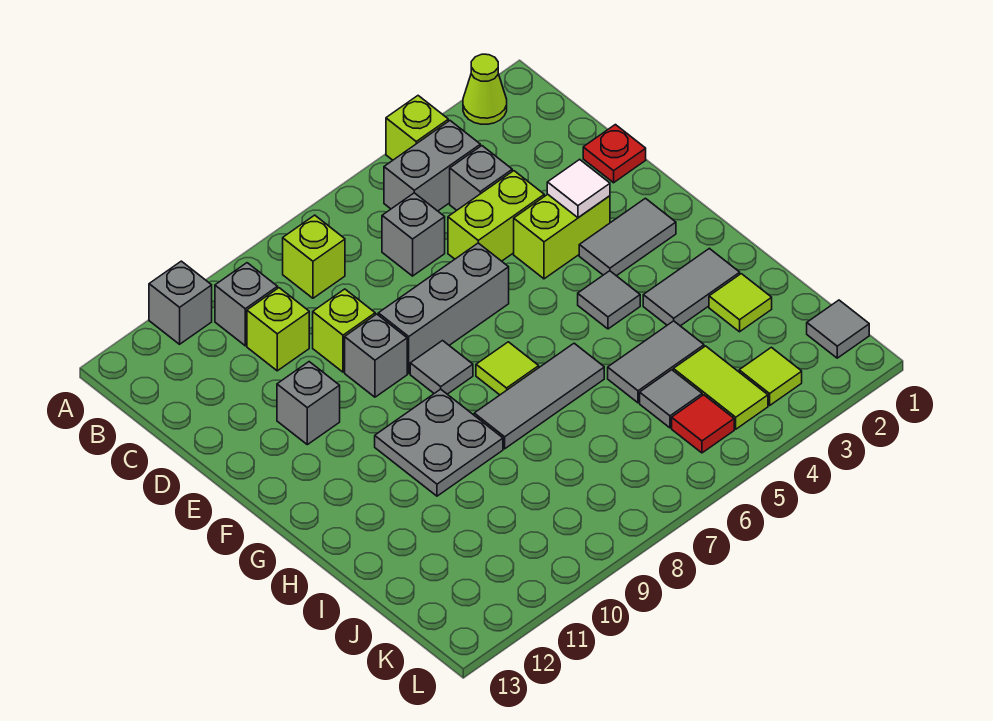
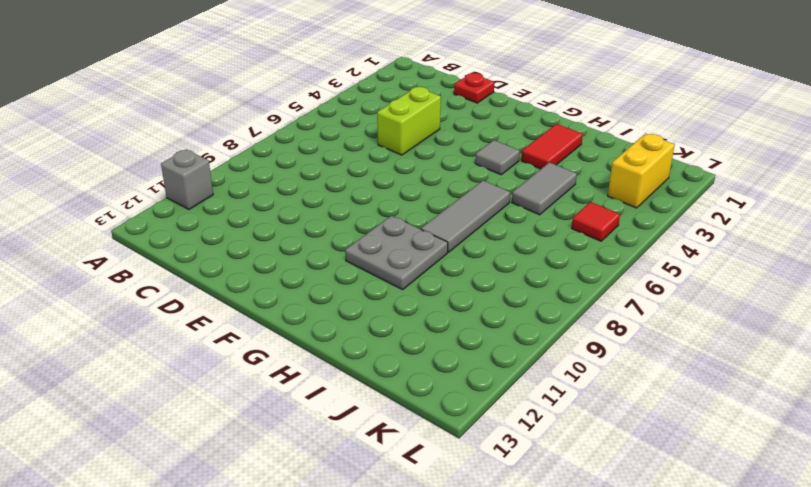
red 1x2 tile [521,124,583,169] -> grey 1x2 tile [643,248,740,326]
yellow 1x2 brick [608,134,675,208] -> lime 1x1 tile [739,347,802,405]
none -> lime 1x1 cone [463,54,507,124]
none -> lime 1x1 brick [386,96,448,160]
none -> grey 1x2 brick [384,121,480,211]
none -> lime 1x1 brick [283,215,345,298]

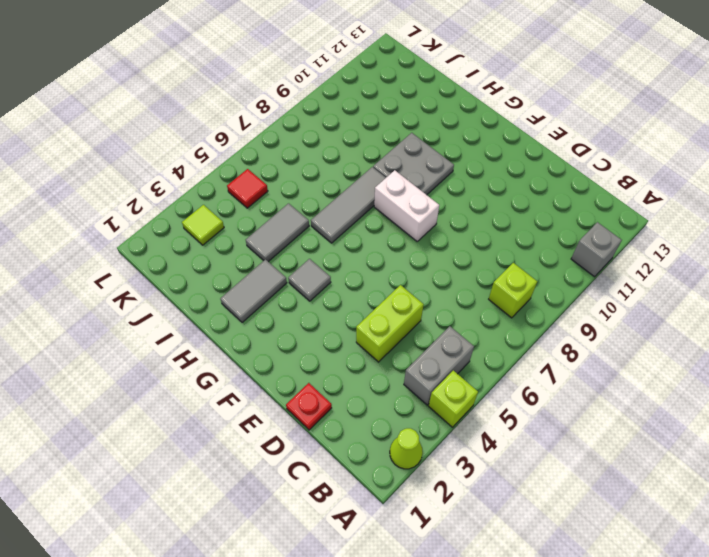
white 1x2 brick [374,170,439,241] -> grey 1x1 tile [410,341,473,394]
none -> grey 1x1 brick [215,263,278,346]
none -> grey 1x1 brick [450,146,512,210]
none -> grey 1x1 brick [382,193,445,276]
none -> lime 1x1 brick [247,288,309,371]

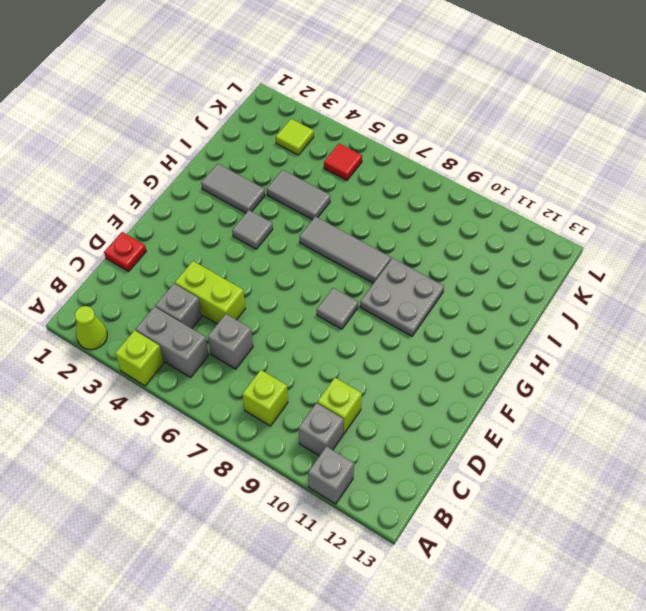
none -> lime 1x1 brick [313,289,375,372]
none -> lime 1x2 brick [514,194,610,279]
none -> grey 1x3 brick [378,243,509,373]
none -> grey 1x1 brick [345,314,407,397]

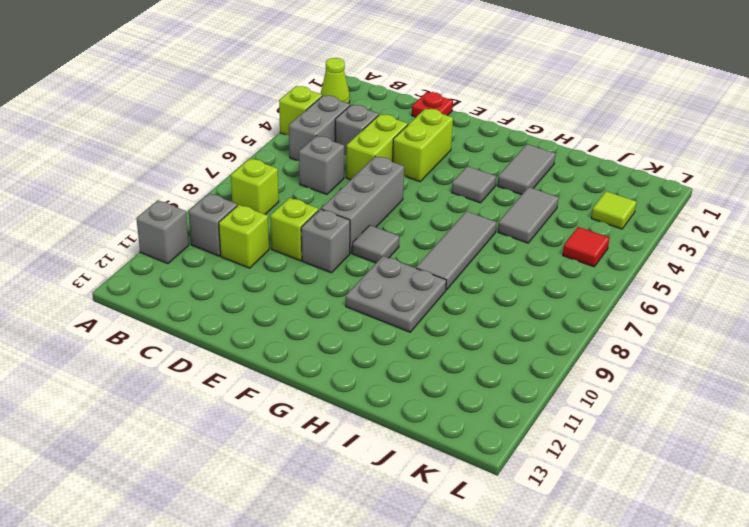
none -> grey 1x1 brick [277,362,340,445]
none -> grey 1x2 tile [579,198,676,276]
none -> lime 1x1 tile [476,342,539,395]
none -> lime 1x1 tile [709,274,772,332]

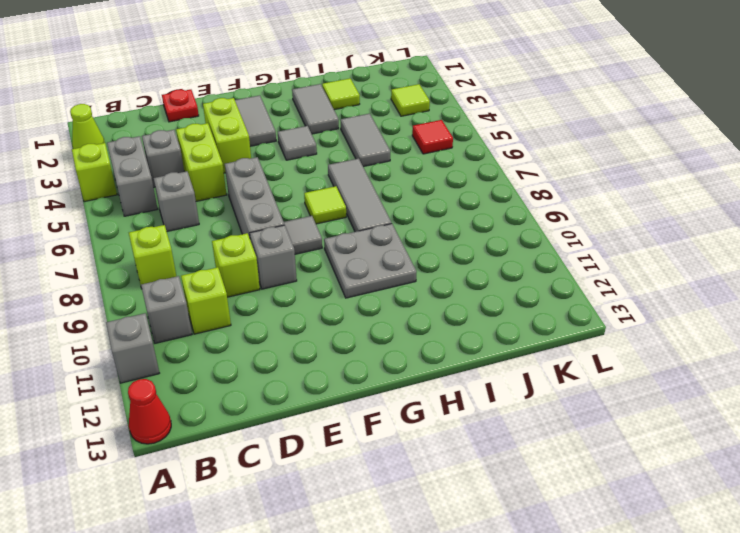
red 1x1 cone [128,379,171,444] -> none
none -> grey 1x1 brick [277,362,340,445]
none -> lime 1x2 tile [673,346,768,429]
none -> grey 1x1 tile [640,370,702,428]
none -> grey 1x1 tile [807,300,869,358]

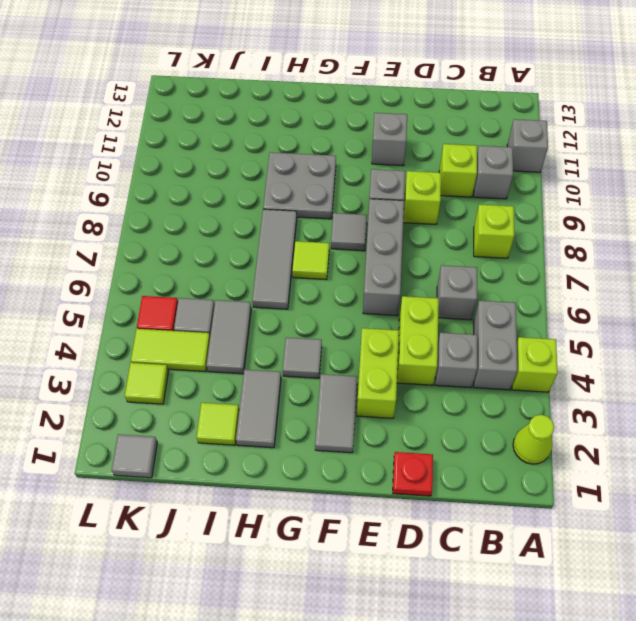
none -> white 1x1 tile [547,159,610,218]

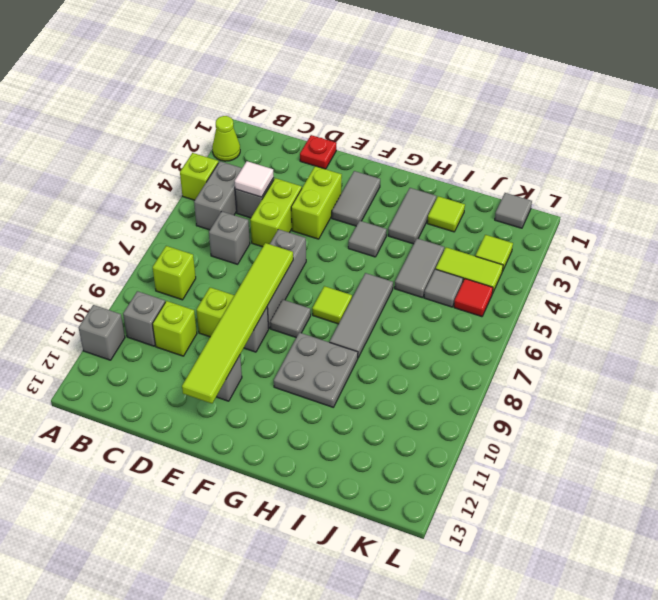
white 1x1 tile [235,161,274,197] -> white 1x1 tile moved to [547,159,610,218]
lime 1x6 tile [182,243,293,403] -> none

